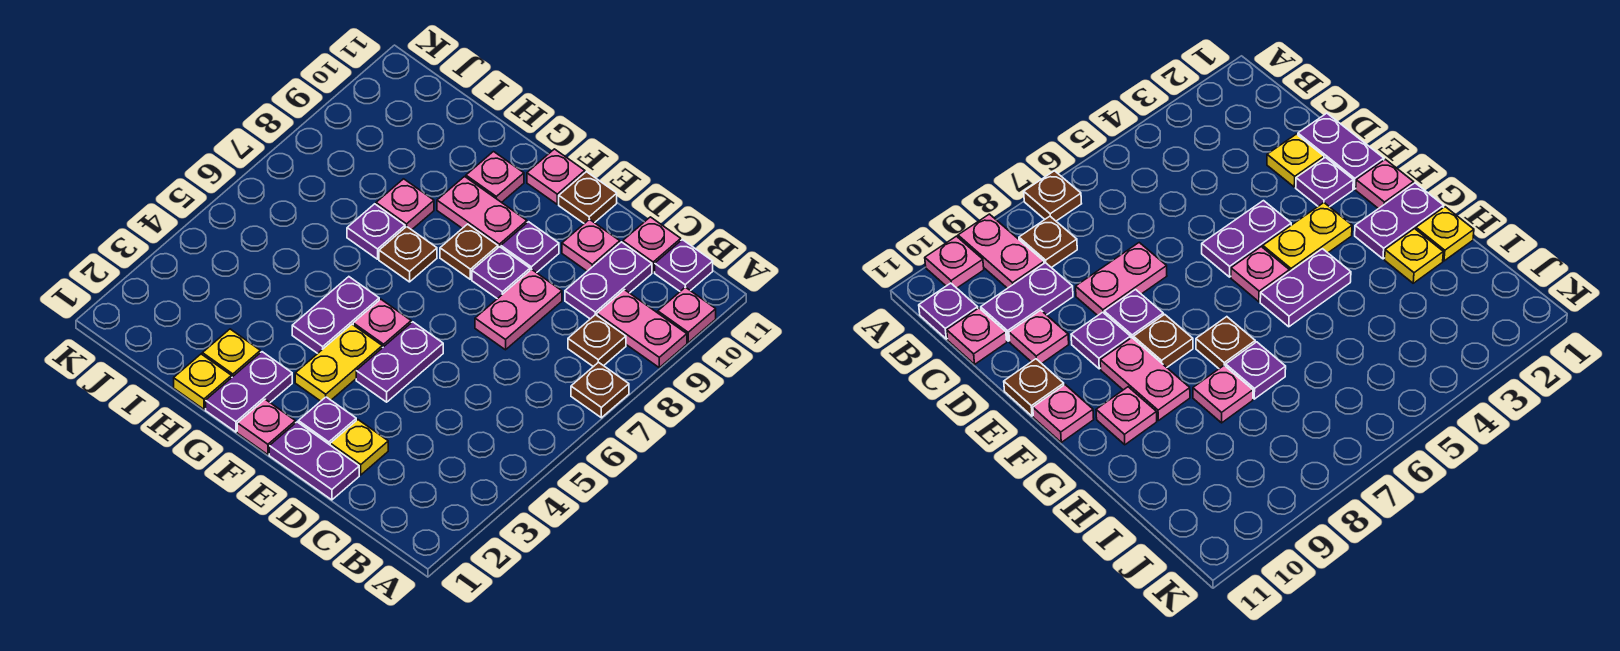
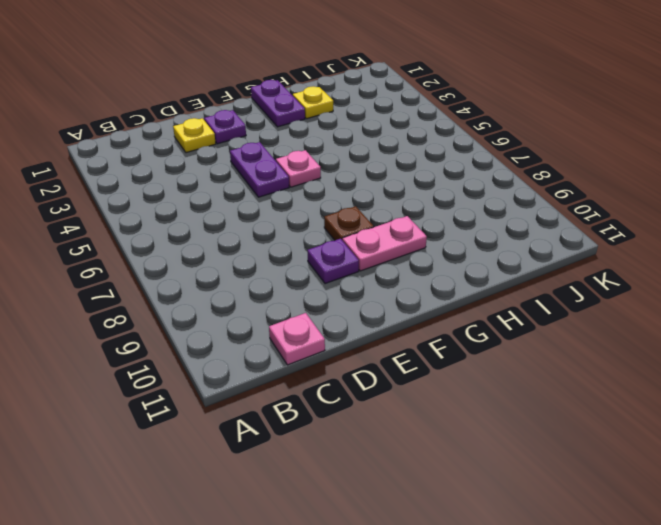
none -> brown 1x1 plate [571,362,629,418]
none -> pink 1x2 plate [597,290,687,367]
none -> pink 1x1 plate [658,287,716,343]
none -> brown 1x1 plate [568,315,626,367]

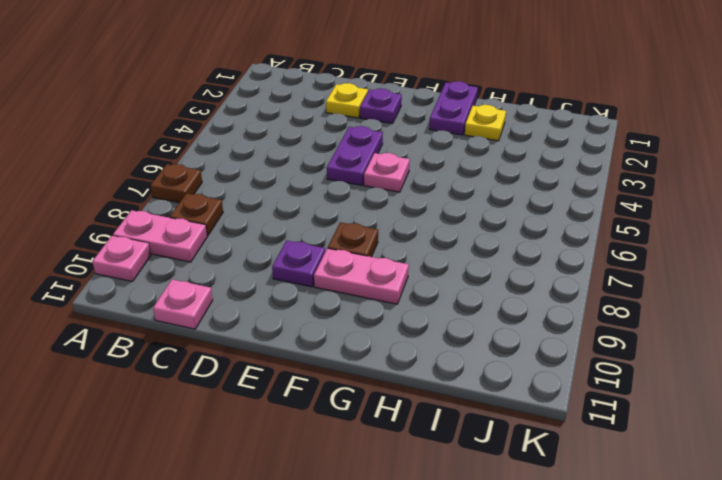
none -> purple 1x1 plate [655,240,713,291]
none -> purple 1x2 plate [565,242,652,319]
none -> purple 1x2 plate [269,422,359,500]
none -> pink 1x2 plate [475,269,562,350]

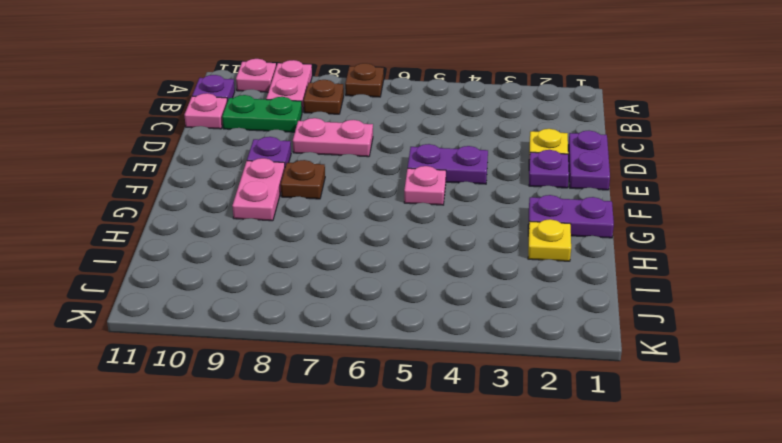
green 1x2 plate [222,95,302,132] -> purple 1x2 plate [565,242,652,319]
none -> pink 1x1 plate [562,219,620,271]
none -> purple 1x1 plate [472,247,530,299]
none -> brown 1x1 plate [559,172,617,223]
none -> pink 1x1 plate [237,399,295,455]

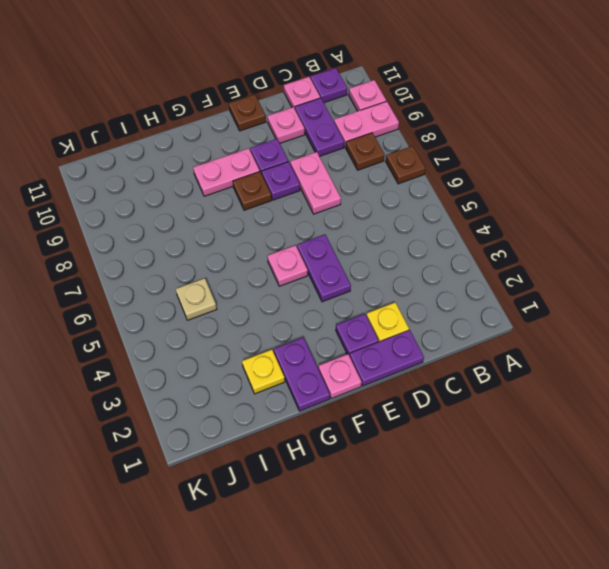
tan 1x1 plate [176,278,217,320] -> none
none -> yellow 1x2 plate [295,324,382,401]
none -> pink 1x1 plate [527,149,585,204]
none -> purple 1x2 plate [292,277,379,353]
none -> brown 1x1 plate [379,226,437,282]

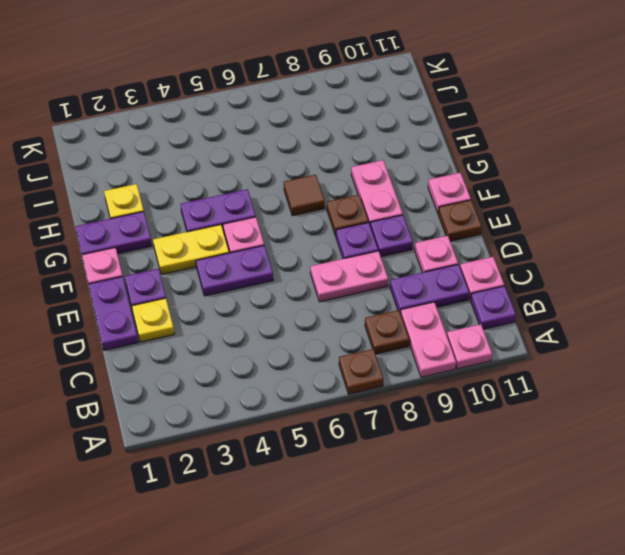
brown 1x1 tile [284,175,325,216] -> brown 1x1 plate [379,226,437,282]
none -> pink 1x1 plate [466,152,524,202]
none -> yellow 1x1 plate [174,354,232,409]
none -> purple 1x1 plate [347,204,405,259]
none -> pink 1x1 plate [376,179,434,230]

